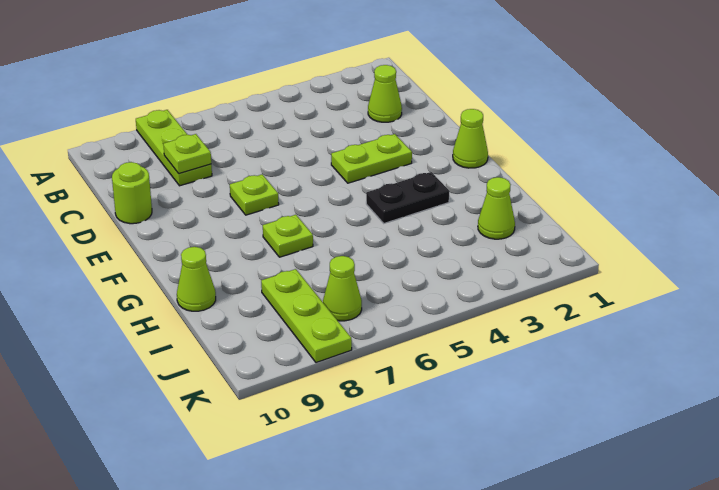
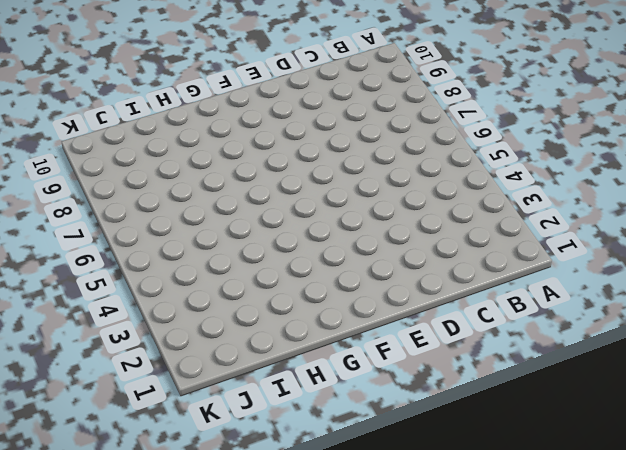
none -> lime 1x3 plate [136,110,212,186]
none -> lime 1x1 cone [368,65,402,122]
none -> lime 1x1 round brick [112,162,152,224]

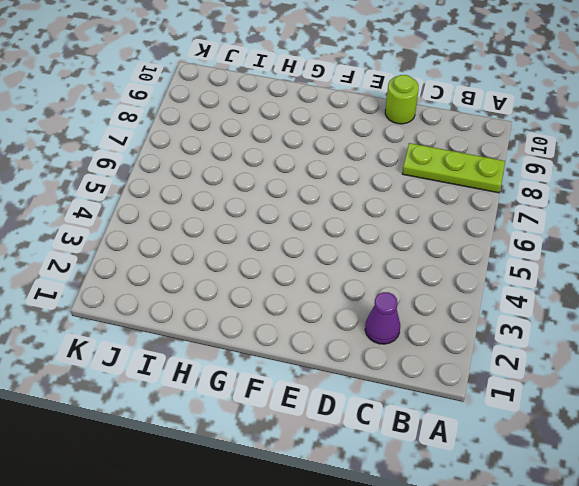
purple 1x1 cone [365,292,400,344] -> lime 1x1 cone [368,65,402,122]
none -> lime 1x2 plate [331,134,412,183]
none -> lime 1x1 plate [230,174,279,215]
none -> lime 1x1 cone [453,109,488,168]

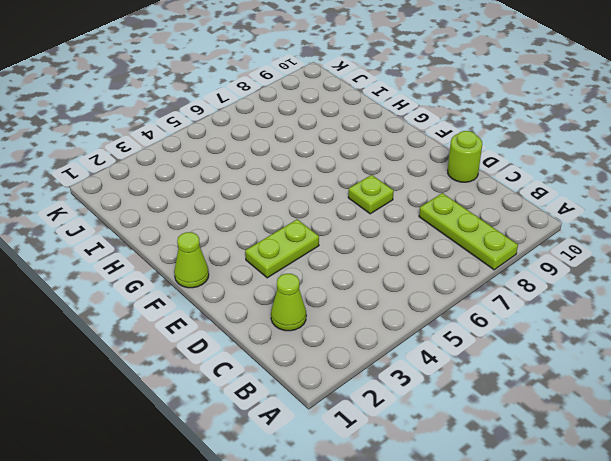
none -> black 1x2 plate [366,172,449,223]
none -> lime 1x1 plate [263,215,313,257]
none -> lime 1x1 cone [177,247,216,311]

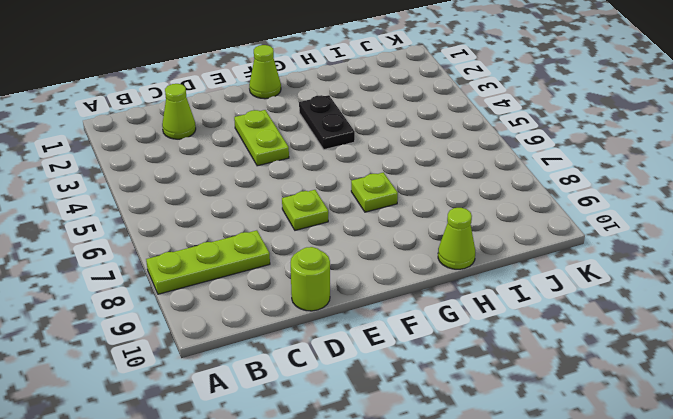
none -> lime 1x1 cone [478,177,515,239]
none -> lime 1x3 plate [261,269,352,363]
none -> lime 1x1 cone [323,256,362,321]

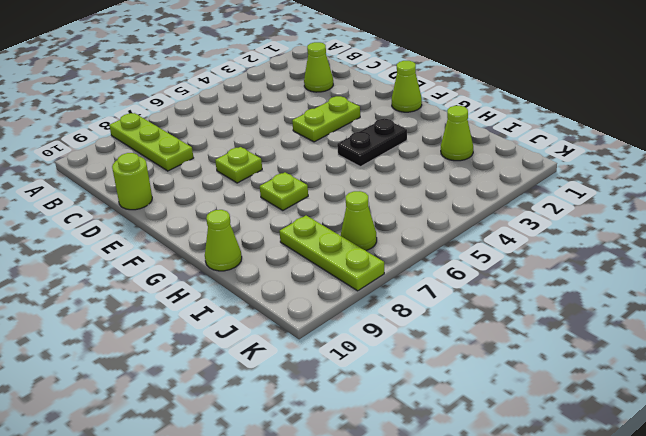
none -> lime 1x1 plate [163,134,211,174]

